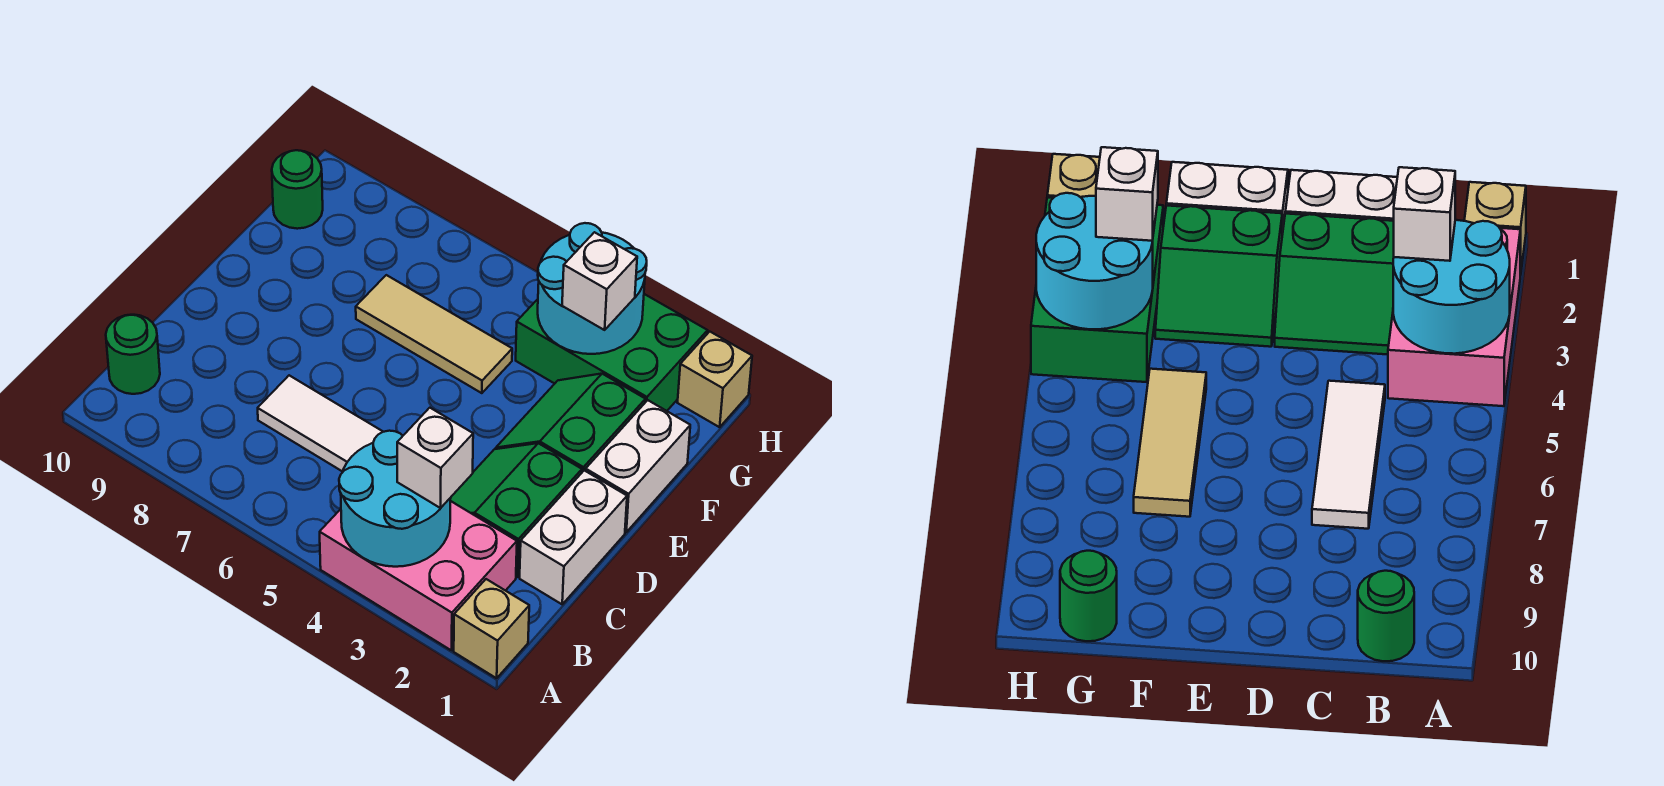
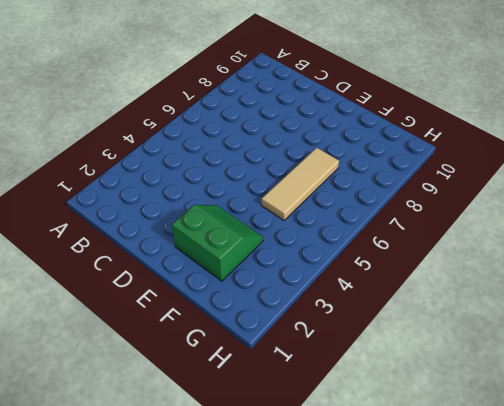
none -> tan 1x1 brick [454,579,529,678]
none -> pink 2x3 brick [320,501,517,650]
none -> green 1x1 round brick [106,315,160,394]

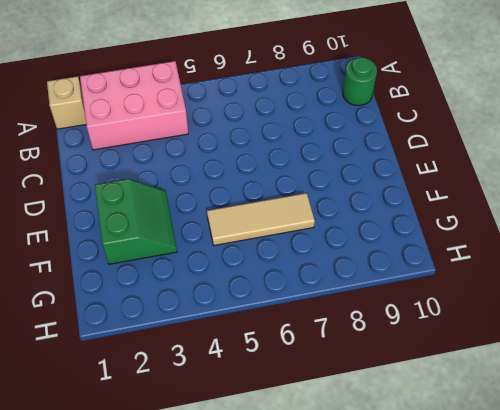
none -> white 1x2 brick [520,470,627,604]
none -> green 2x2 slope [450,443,582,577]
none -> white 1x3 tile [258,375,383,472]

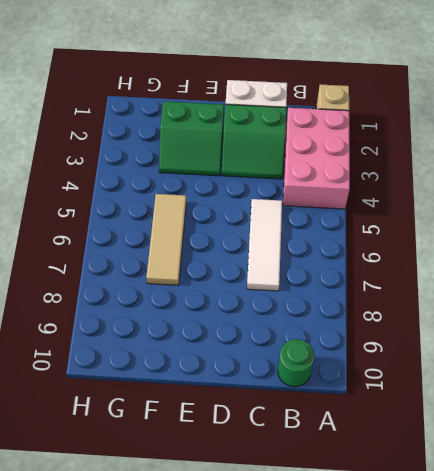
none -> white 1x2 brick [586,400,690,532]
none -> green 2x3 brick [516,294,708,411]
none -> green 1x1 round brick [272,150,323,229]

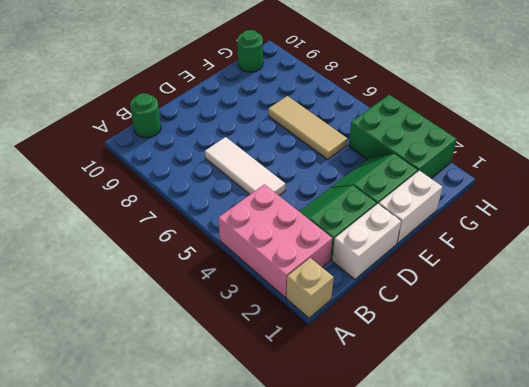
none -> tan 1x1 brick [678,332,752,427]
none -> cyan 2x2 round brick [339,431,451,567]
none -> cyan 2x2 round brick [538,223,647,354]

